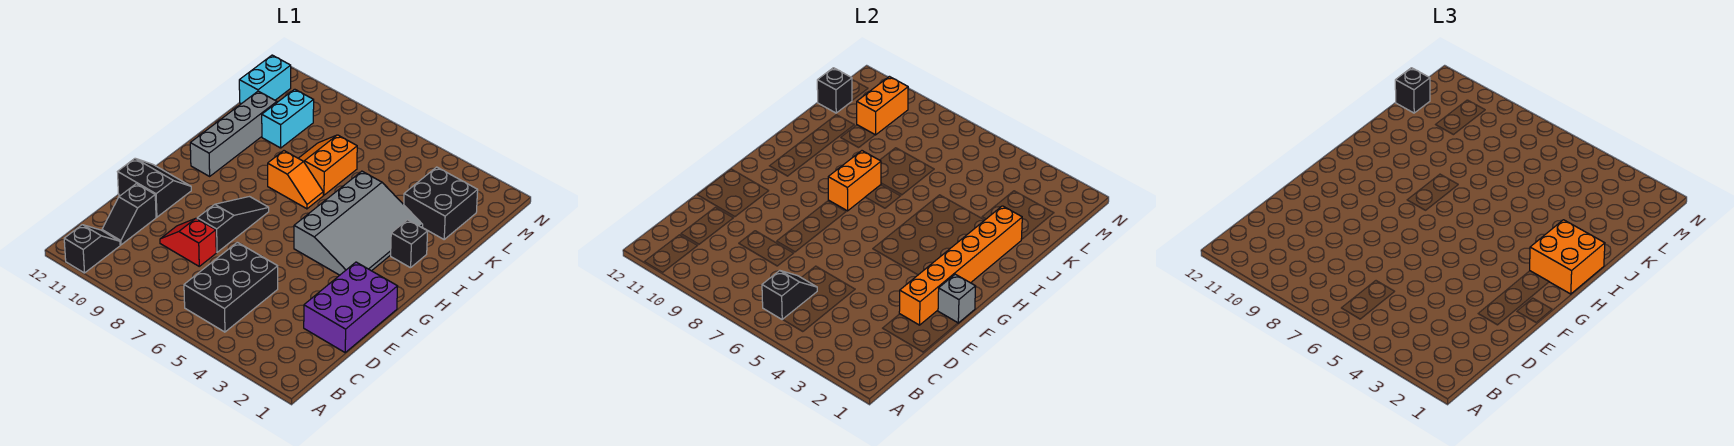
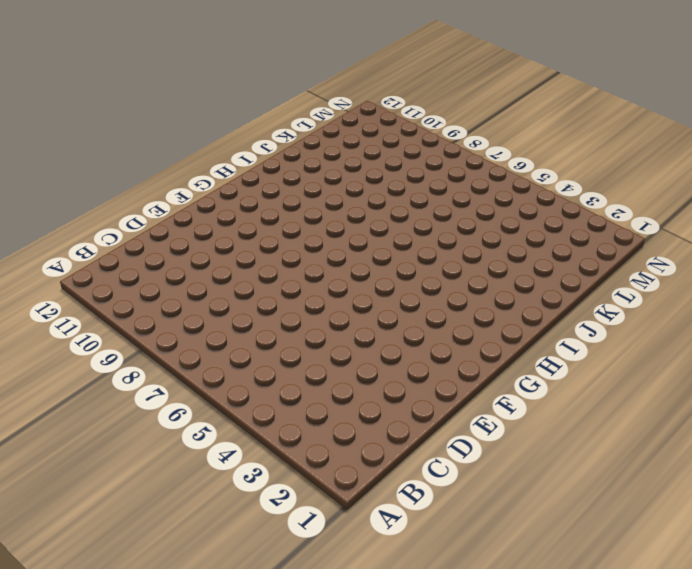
none -> black 1x2 slope [64,225,120,273]
none -> black 2x3 brick [184,242,278,332]
none -> black 1x2 slope [102,184,156,245]

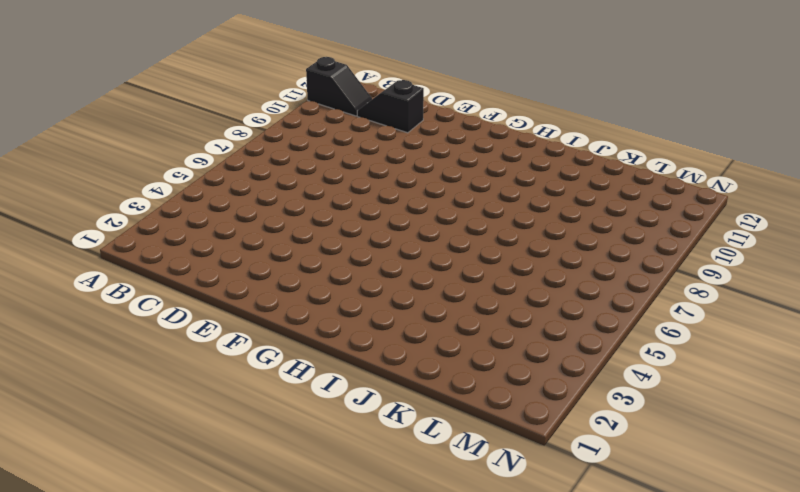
none -> black 2x3 brick [184,242,278,332]
none -> purple 2x3 brick [304,262,398,352]
none -> red 1x2 slope [160,219,216,266]

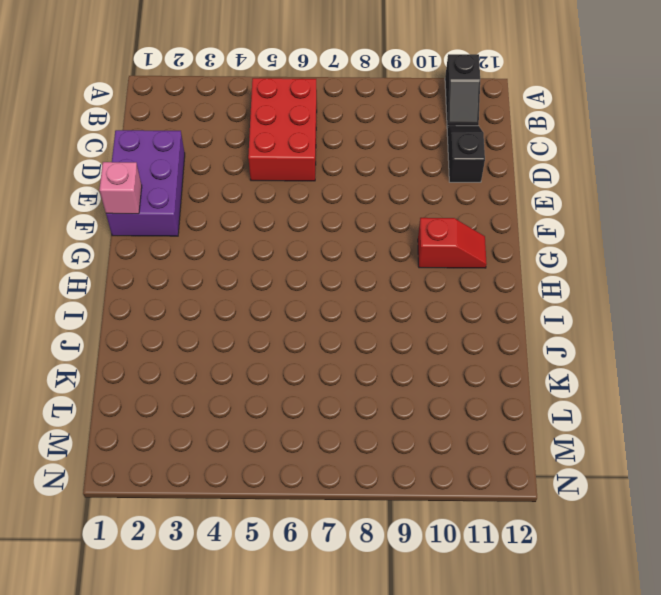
red 2x3 brick [248,78,317,181] -> black 2x3 brick [184,242,278,332]
pink 1x1 brick [99,162,142,214] -> grey 1x1 brick [938,274,976,323]
red 1x2 slope [418,218,487,268] -> red 1x2 slope moved to [160,219,216,266]
none -> black 1x3 slope [197,197,269,252]
none -> black 2x2 slope [118,159,191,217]
none -> grey 3x4 slope [294,171,423,275]

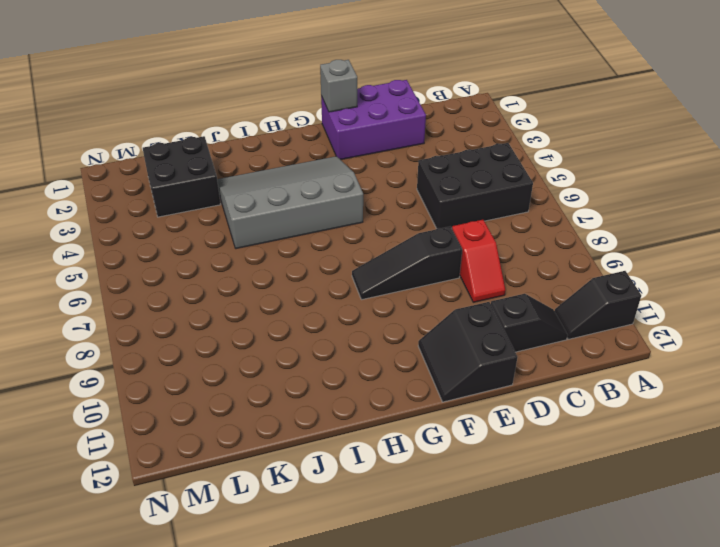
none -> grey 1x4 brick [190,91,277,176]
none -> black 1x1 brick [391,220,428,268]
none -> orange 1x2 slope [268,151,323,209]

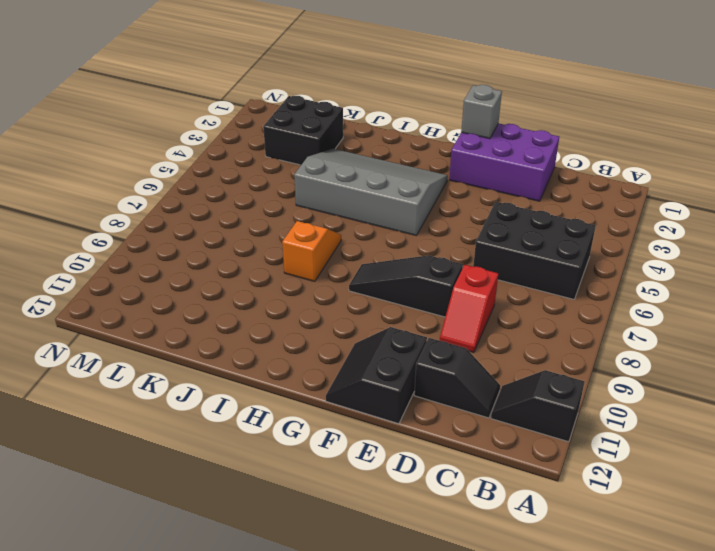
none -> grey 1x4 brick [190,91,277,176]
none -> black 1x1 brick [391,220,428,268]
none -> orange 2x2 slope [298,135,357,195]

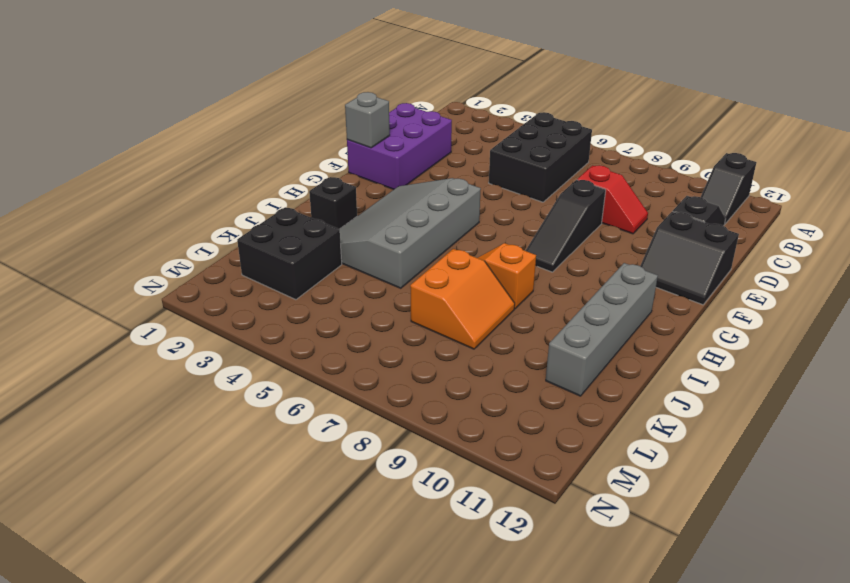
none -> cyan 1x2 brick [262,89,314,148]
none -> cyan 1x2 brick [239,55,291,104]
none -> black 1x2 slope [762,271,817,320]

